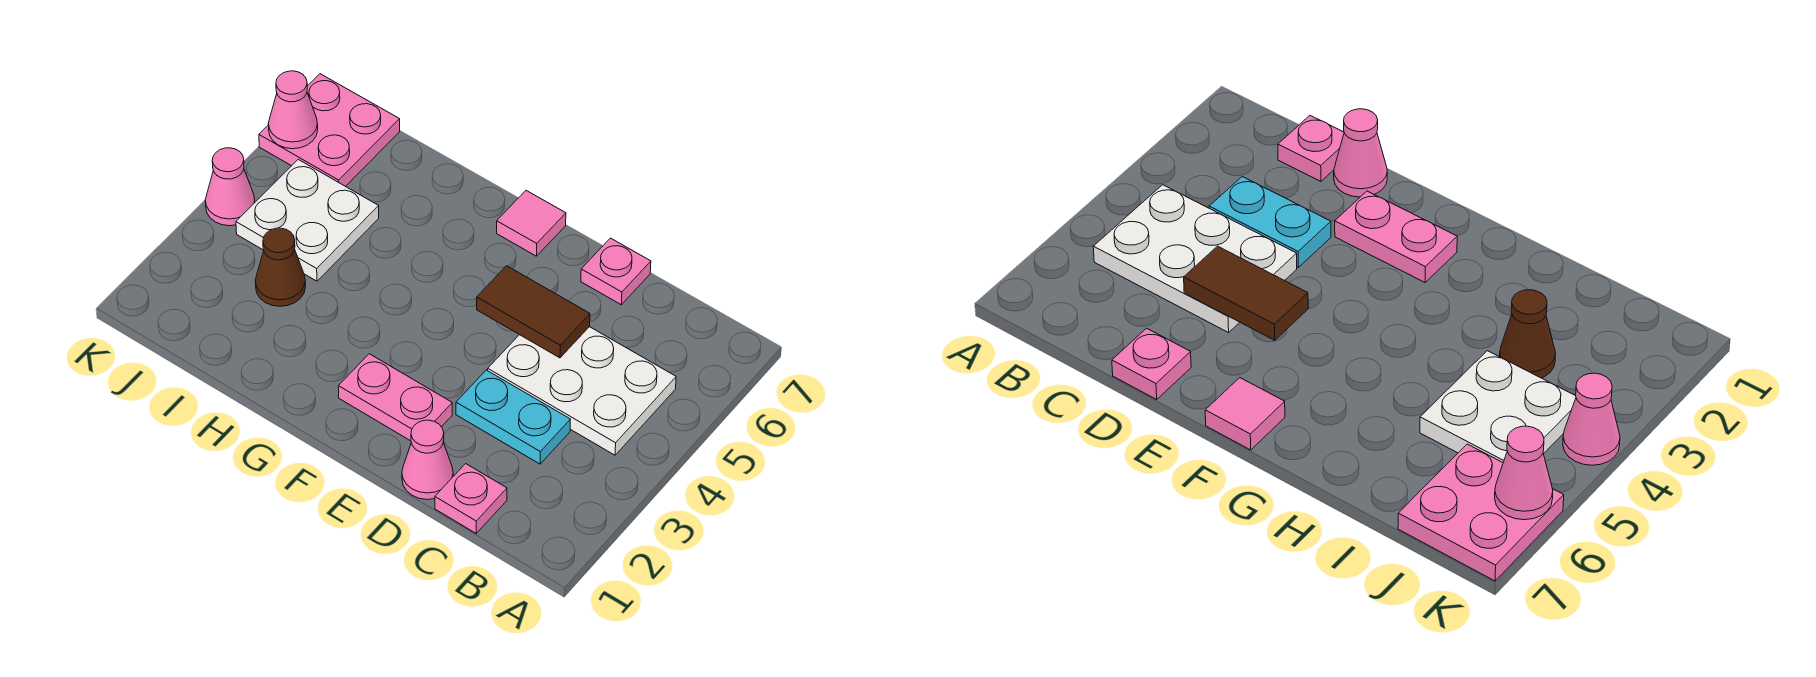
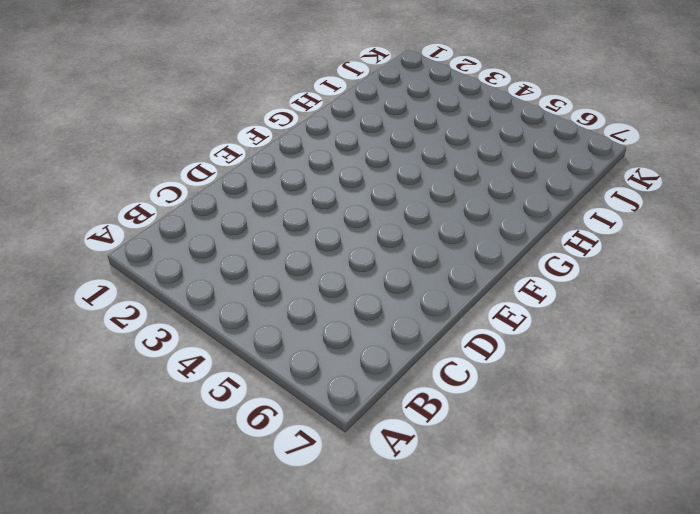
none -> white 2x3 plate [488,327,676,455]
none -> pink 1x1 plate [435,464,507,533]
none -> cyan 1x2 plate [456,370,570,464]

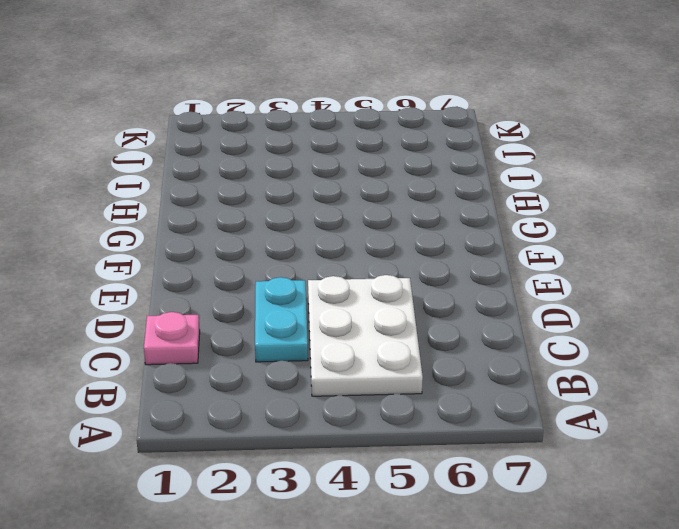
none -> pink 1x1 cone [402,420,453,500]
none -> pink 1x1 plate [581,238,651,305]
none -> pink 1x2 plate [338,354,452,441]

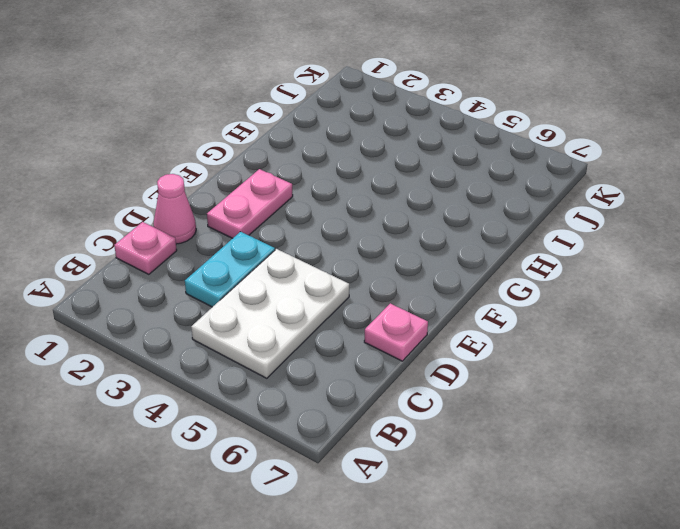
none -> pink 1x1 tile [497,191,566,256]
none -> brown 1x1 cone [255,228,306,306]
none -> white 2x2 plate [236,159,379,281]

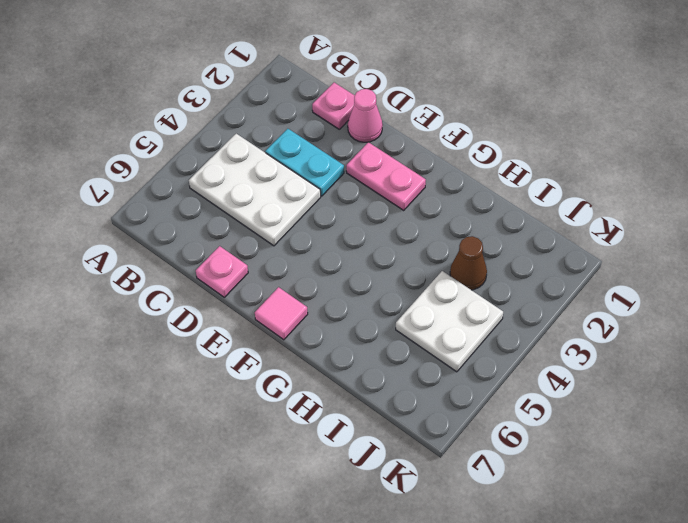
none -> pink 2x2 plate [259,74,400,186]
none -> pink 1x1 cone [205,148,255,226]
none -> brown 1x2 tile [477,266,590,358]

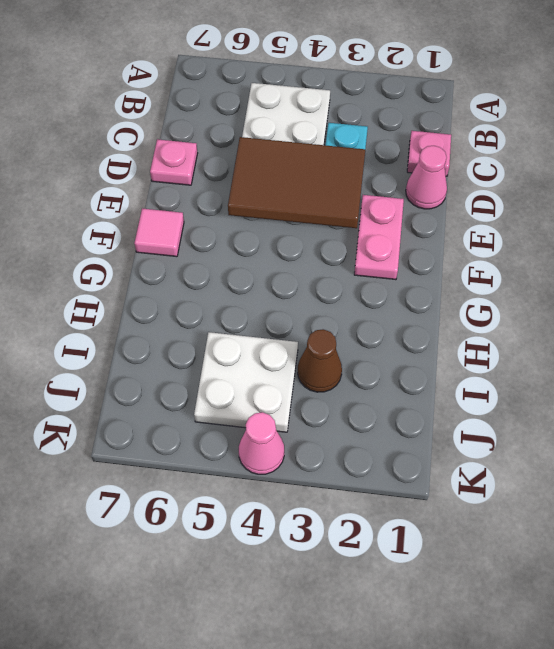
brown 2x3 tile [228,137,365,228] -> brown 1x2 tile [477,266,590,358]
none -> pink 2x2 plate [259,74,400,186]
none -> pink 1x1 cone [268,71,318,149]

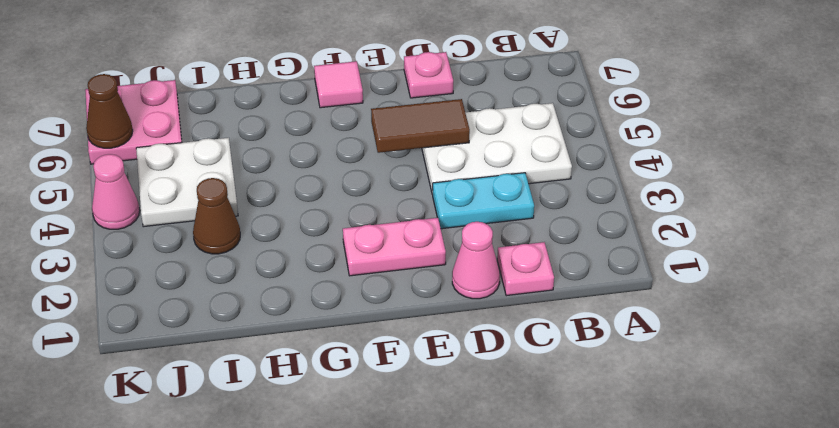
brown 1x1 cone [86,74,133,148] -> pink 1x1 cone [268,71,318,149]

